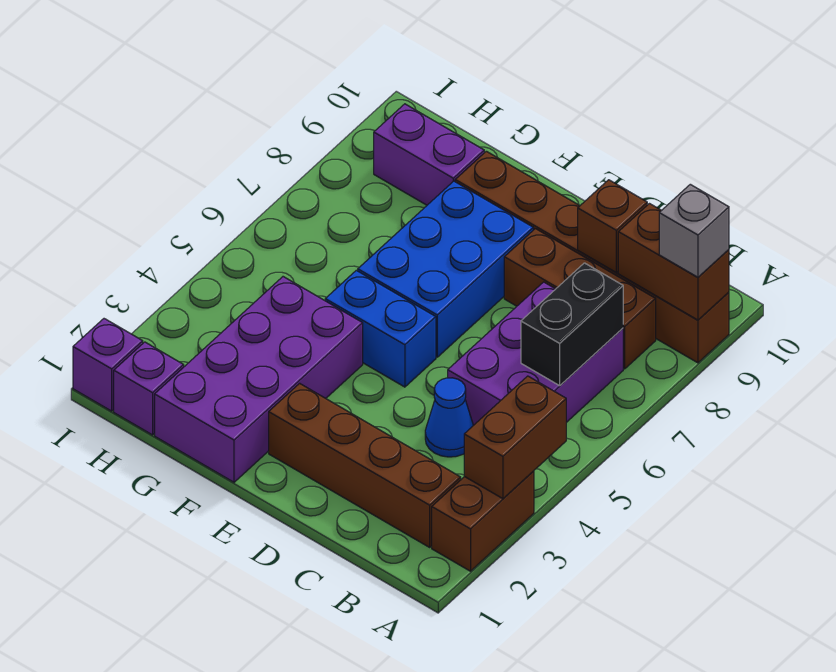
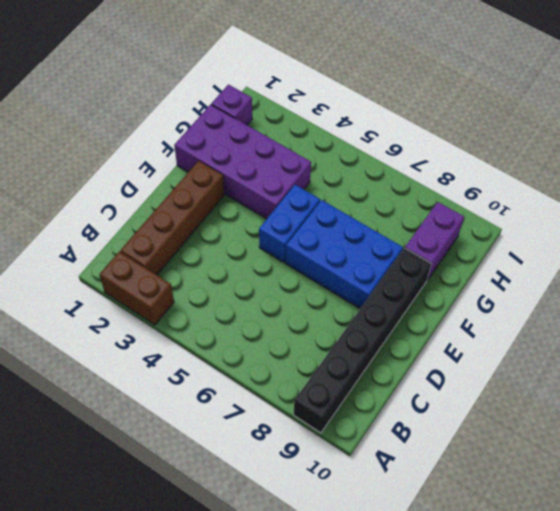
black 1x6 brick [293,248,431,433] -> brown 1x6 brick [455,151,729,363]
none -> purple 2x3 brick [448,282,623,425]
none -> brown 1x3 brick [504,229,656,369]
none -> blue 1x1 cone [425,378,473,457]

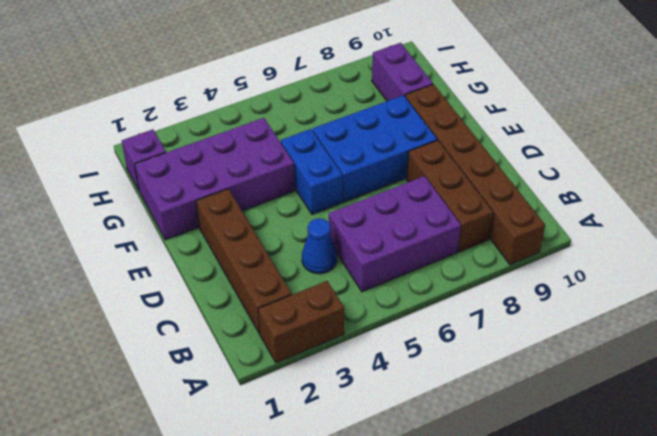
none -> purple 1x1 brick [73,319,143,411]
none -> brown 1x2 brick [464,376,566,499]
none -> brown 1x2 brick [618,204,729,320]

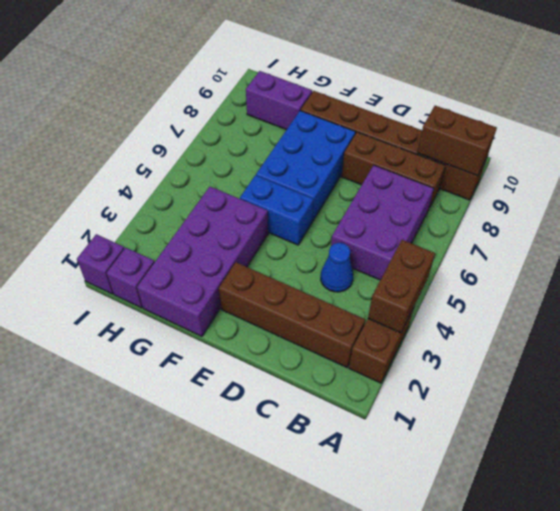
none -> black 1x2 brick [521,263,623,386]
none -> brown 1x1 brick [578,180,647,273]
none -> grey 1x1 brick [659,184,729,277]

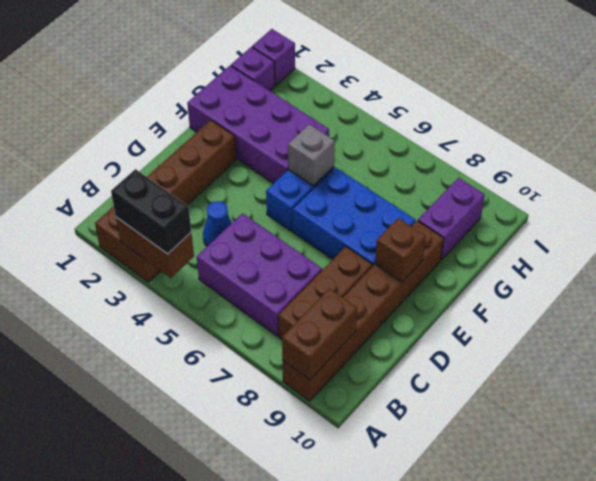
black 1x2 brick [111,169,191,254] -> black 1x2 brick moved to [521,263,623,386]
brown 1x1 brick [375,218,426,282] -> brown 1x1 brick moved to [578,180,647,273]
grey 1x1 brick [288,124,335,186] -> grey 1x1 brick moved to [659,184,729,277]

